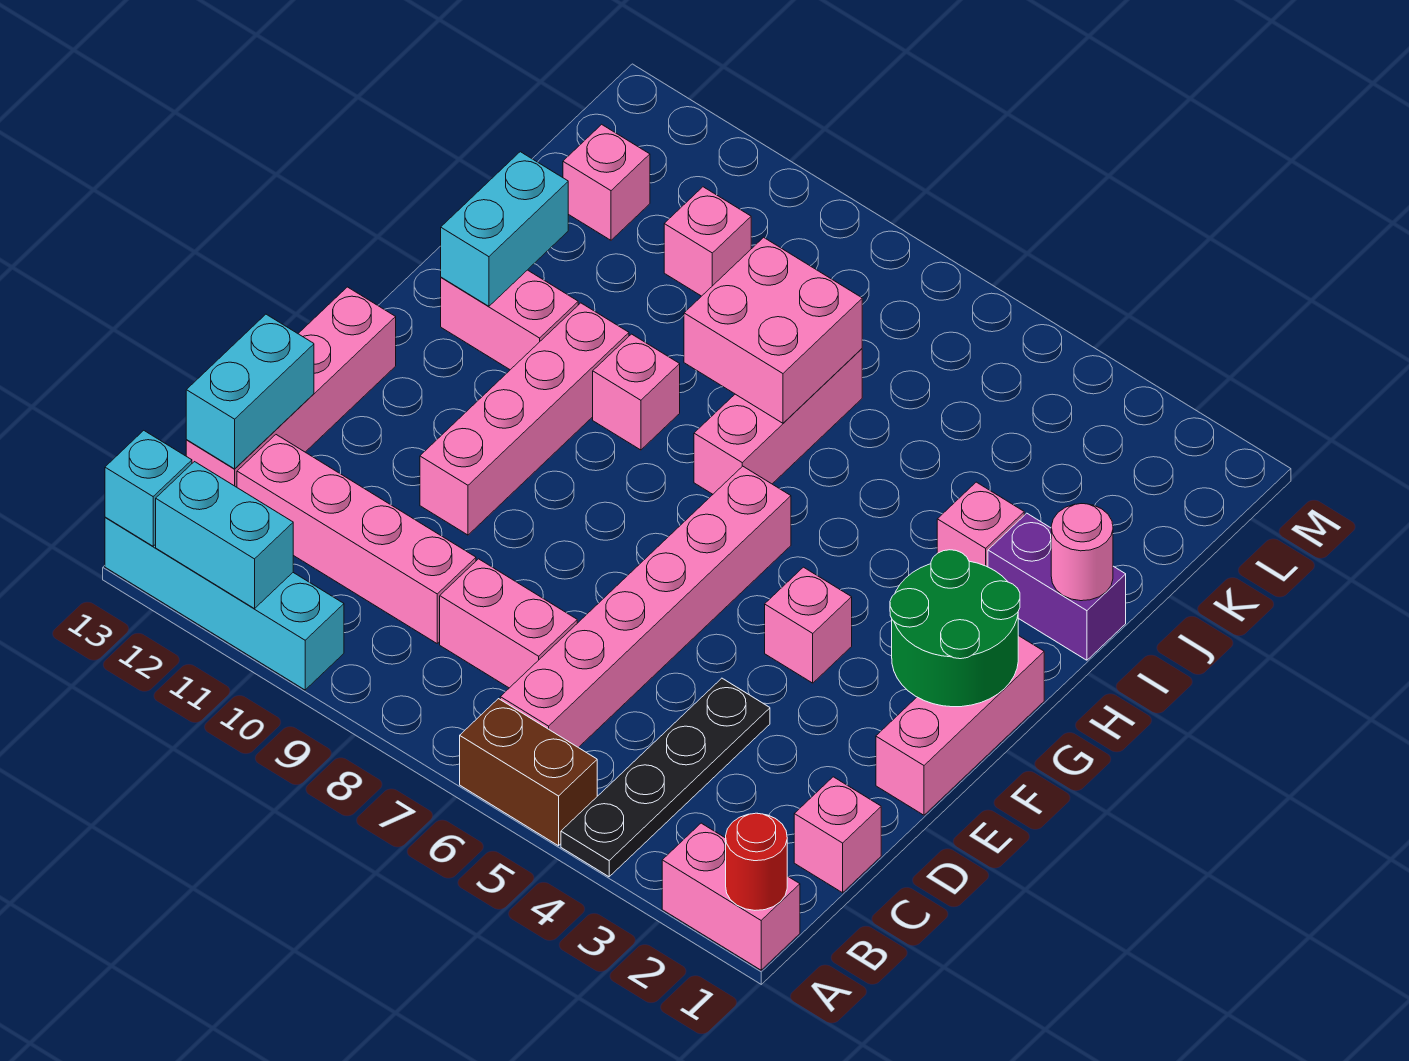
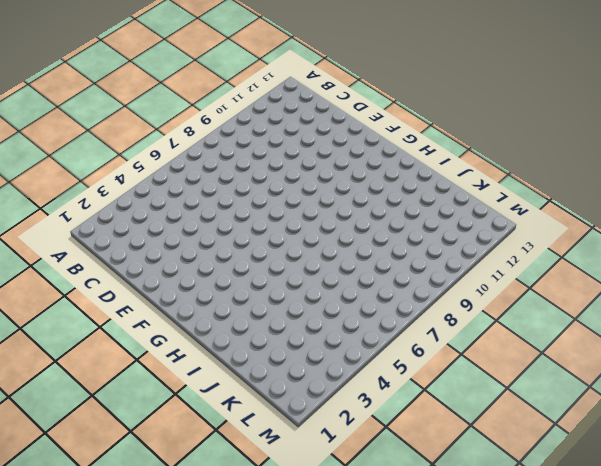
none -> pink 1x2 brick [662,823,800,970]
none -> black 1x4 plate [561,678,770,877]
none -> brown 1x2 brick [460,699,597,846]

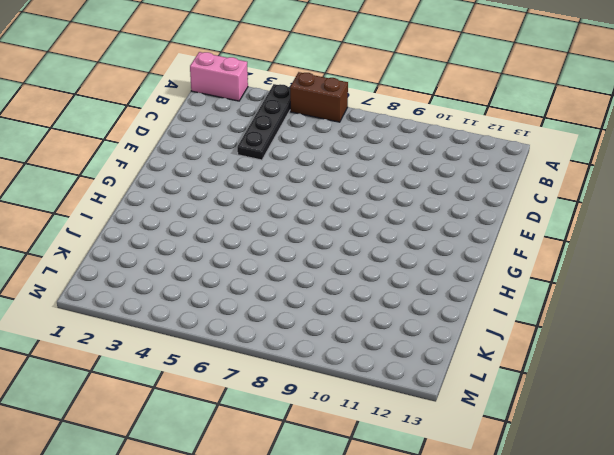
none -> cyan 1x4 brick [105,517,344,690]
none -> pink 1x6 brick [500,466,791,748]
none -> pink 1x1 brick [794,777,881,893]

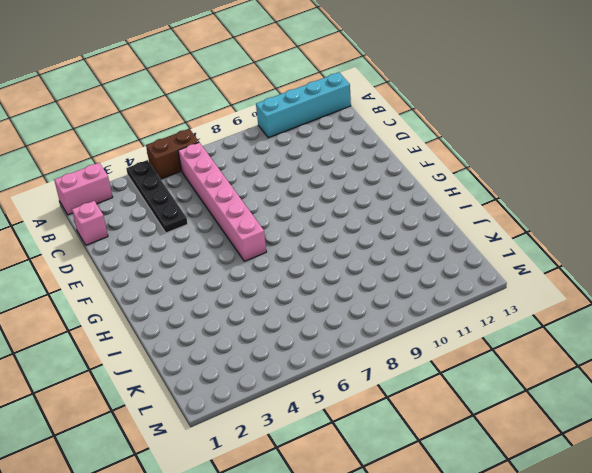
none -> pink 1x2 brick [440,559,577,688]
none -> pink 1x4 brick [237,435,476,643]
none -> pink 1x4 brick [186,287,396,487]

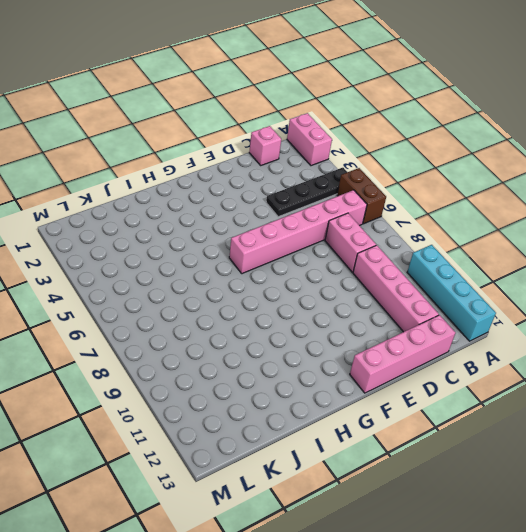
none -> pink 1x3 brick [876,636,1044,815]
none -> pink 1x4 brick [420,303,629,535]
none -> pink 1x1 brick [765,567,852,683]

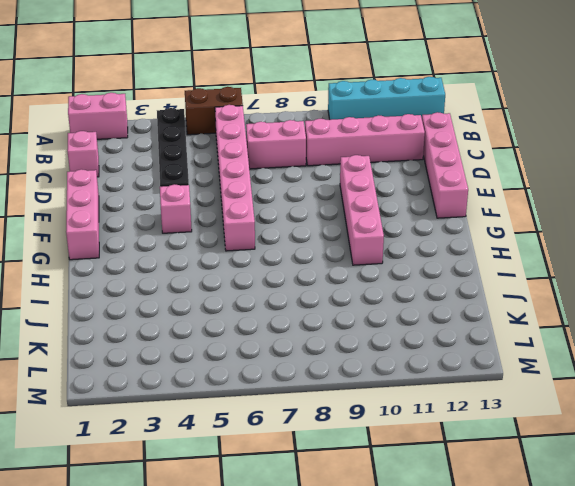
none -> pink 1x3 brick [694,349,862,494]
none -> pink 1x1 brick [593,334,680,450]
none -> pink 1x2 brick [441,270,578,370]

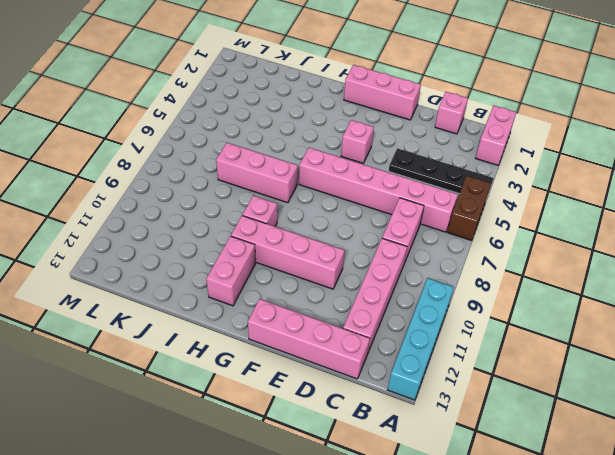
none -> purple 1x2 brick [988,513,1126,660]
none -> pink 1x1 brick [937,482,1024,567]
none -> pink 1x1 brick [664,187,751,296]

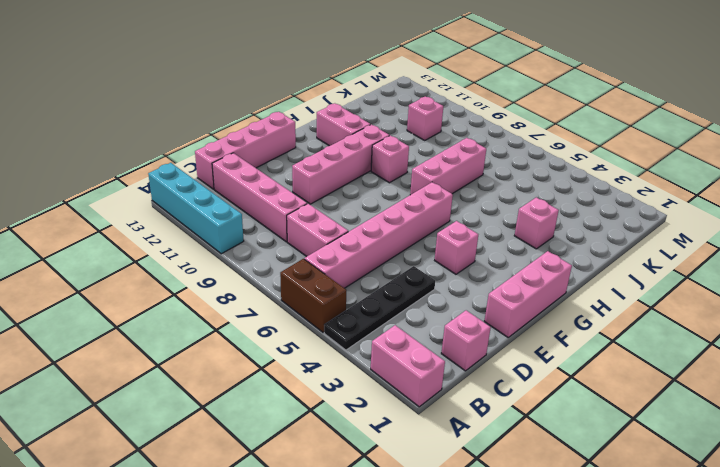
none -> purple 1x2 brick [988,513,1126,660]
none -> pink 1x1 brick [563,124,650,240]
none -> red 1x1 round brick [726,813,787,910]

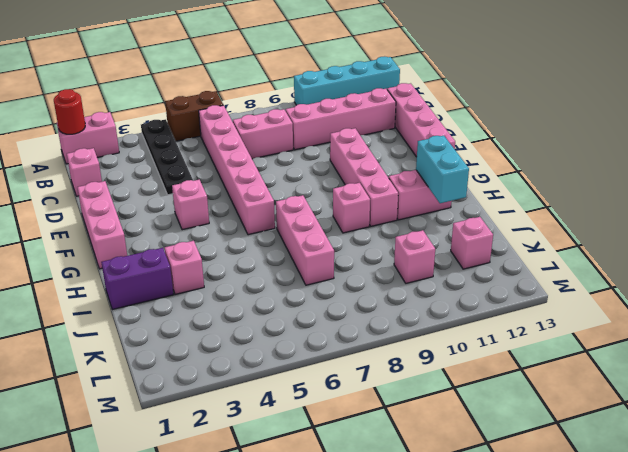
none -> cyan 1x2 brick [156,462,293,609]
none -> cyan 1x1 brick [105,430,192,546]
none -> cyan 1x2 brick [186,314,314,469]

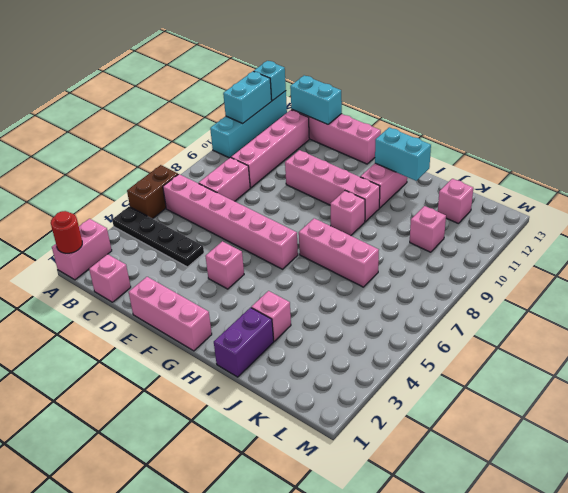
none -> green 2x2 round brick [890,550,1020,707]
none -> pink 1x1 round brick [1051,504,1113,601]
none -> pink 2x2 brick [684,237,862,423]

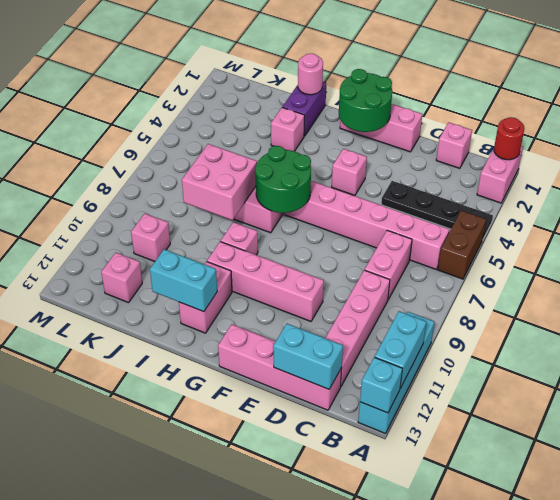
green 2x2 round brick [256,146,311,213] -> none

